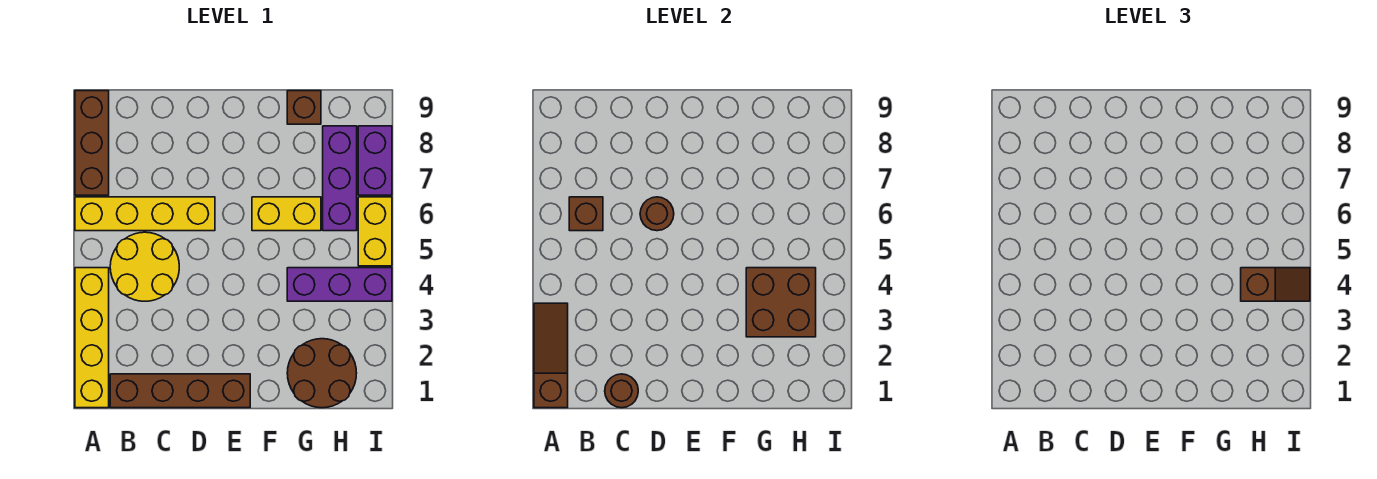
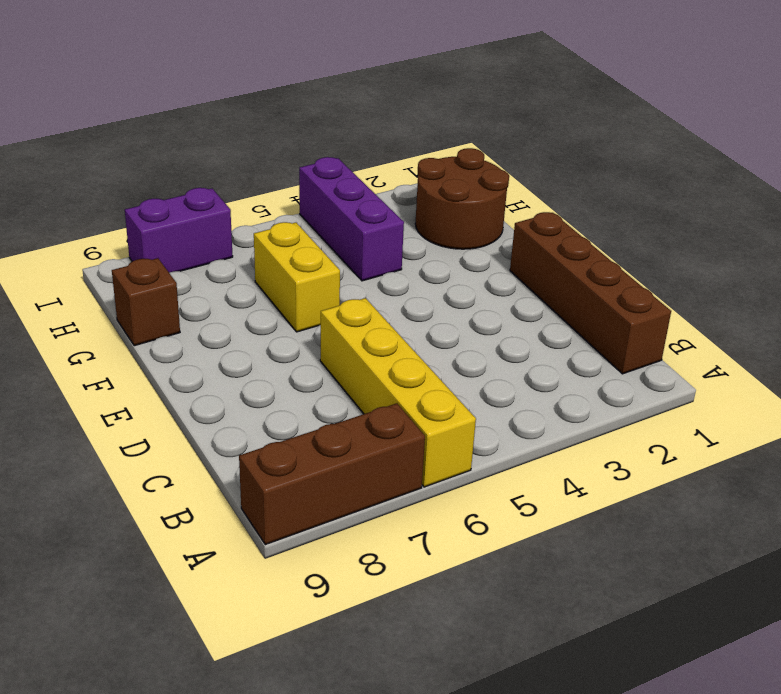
none -> yellow 1x4 brick [75,268,109,408]
none -> yellow 2x2 round brick [110,232,179,301]
none -> purple 1x3 brick [323,126,357,231]

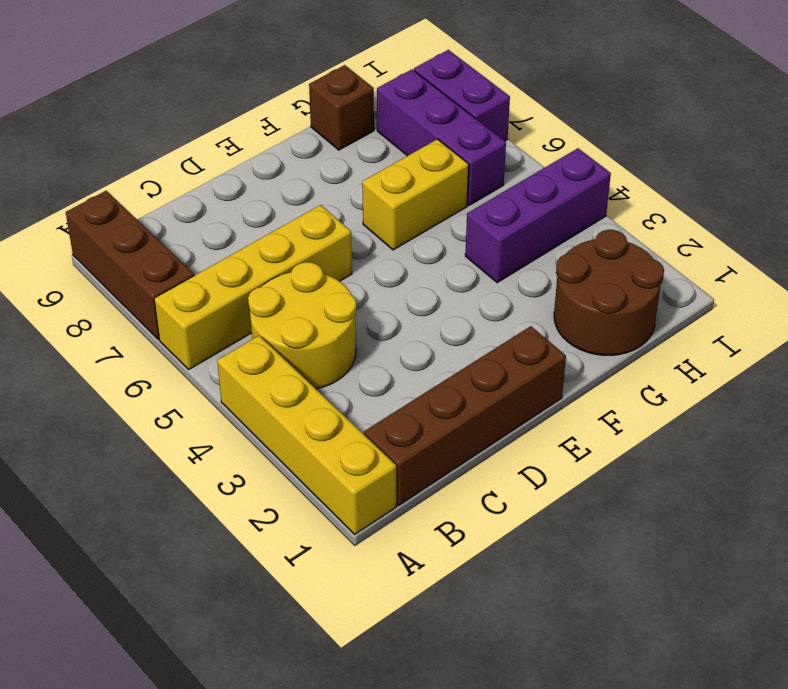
none -> yellow 1x2 brick [358,197,392,266]
none -> brown 1x3 slope [534,303,568,408]
none -> brown 1x1 brick [569,197,603,231]

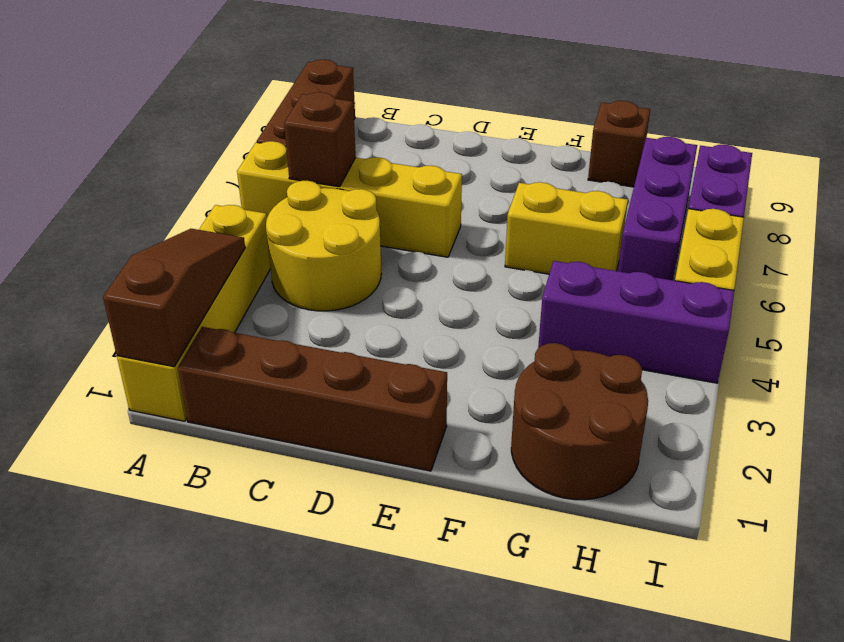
none -> brown 1x1 round brick [605,374,638,408]
none -> brown 1x1 round brick [640,197,674,231]
none -> brown 2x2 brick [746,268,816,337]

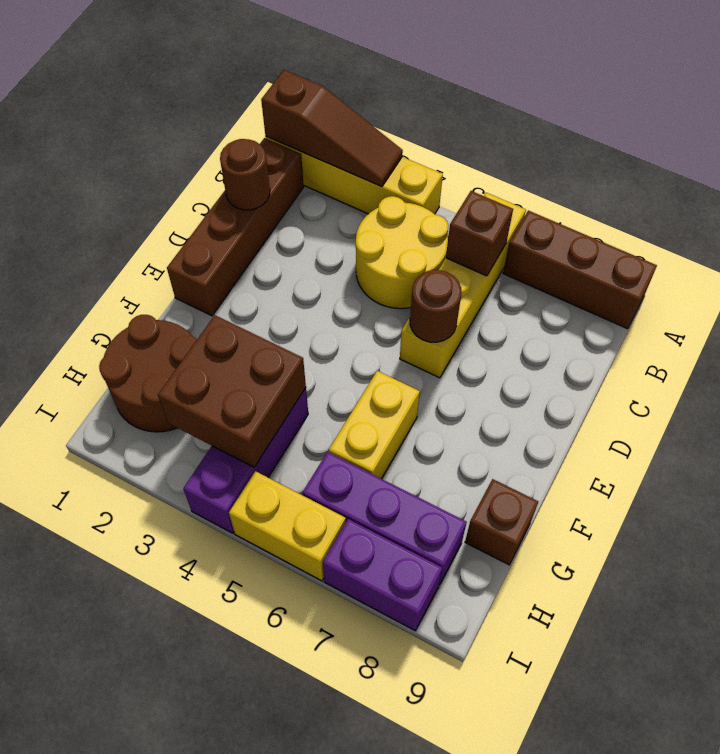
none -> brown 1x2 slope [1241,268,1310,301]

